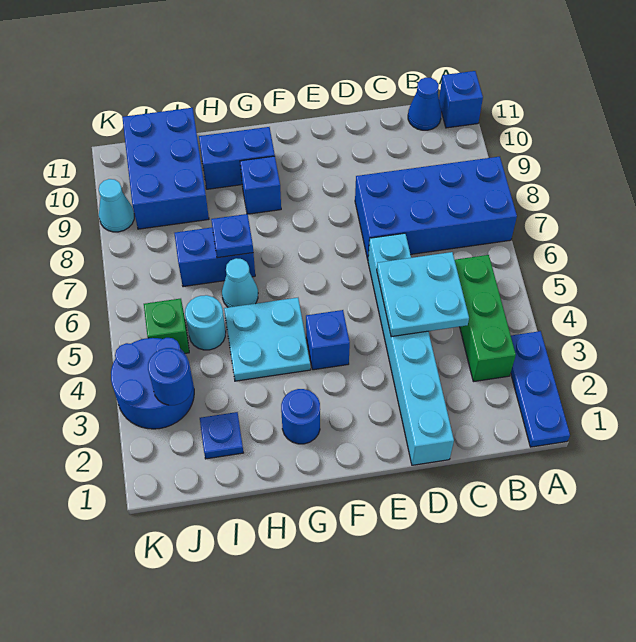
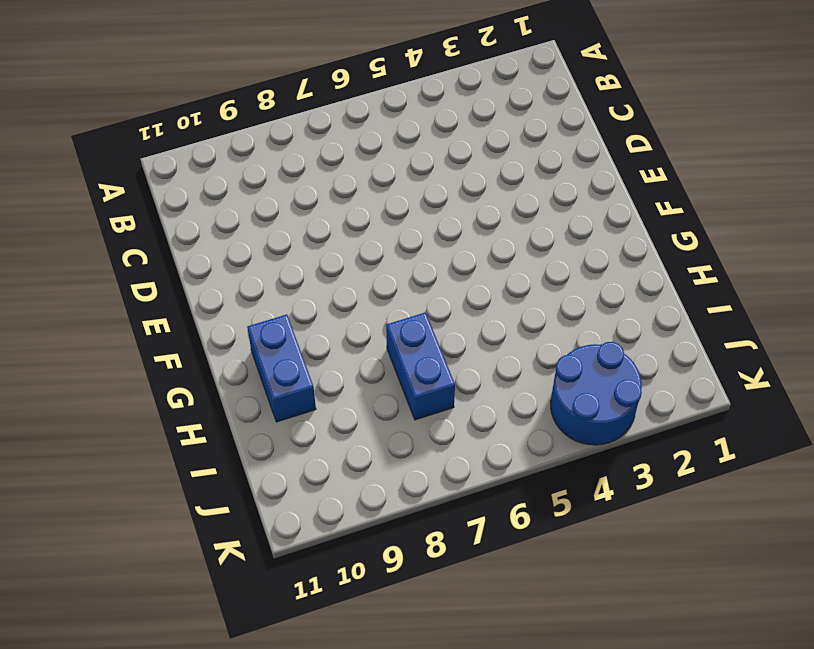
none -> blue 1x3 plate [511,331,570,447]
none -> blue 2x4 brick [355,157,517,259]
none -> blue 1x1 brick [439,71,483,128]

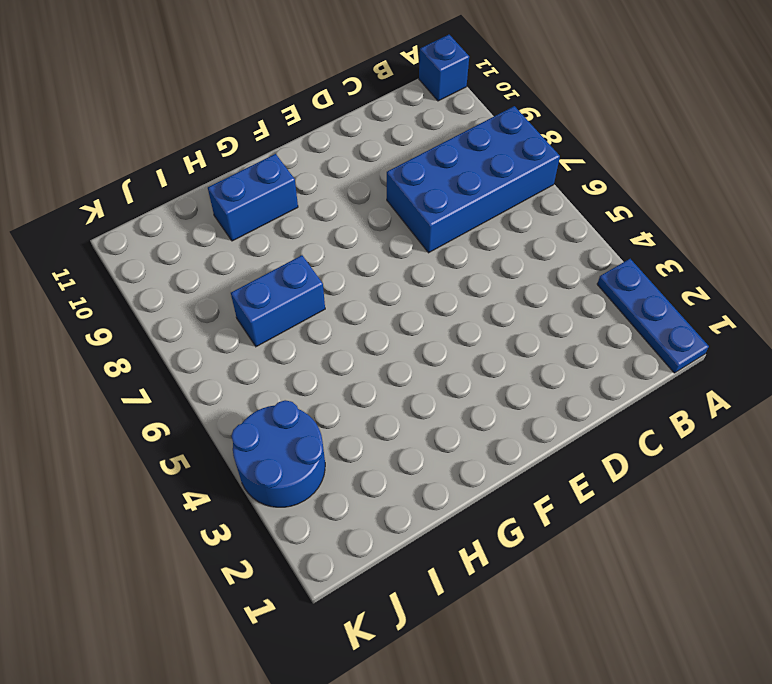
none -> green 1x3 brick [455,255,516,382]
none -> blue 1x1 cone [408,77,441,130]
none -> cyan 1x6 brick [368,233,454,465]

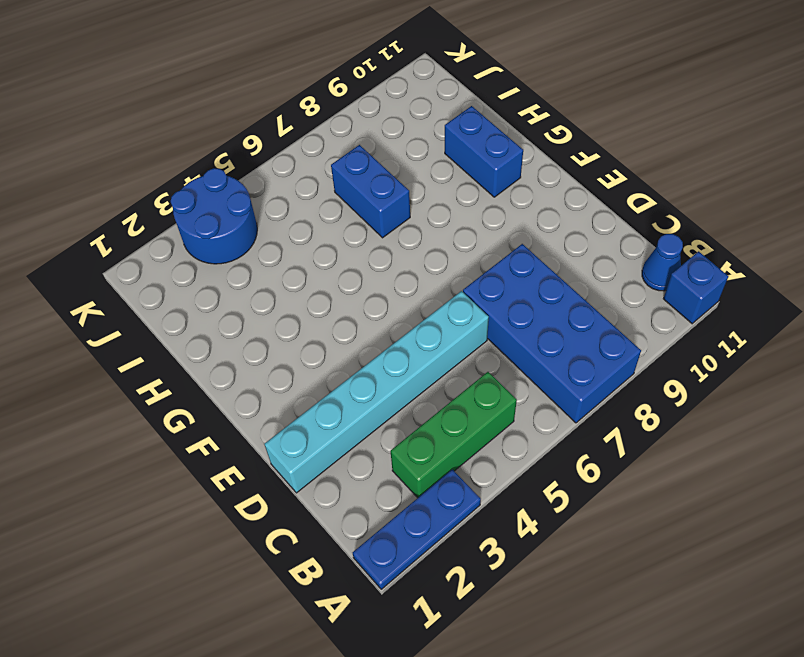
none -> blue 1x1 brick [306,310,350,370]
none -> blue 1x1 round brick [281,389,320,444]
none -> cyan 2x2 plate [224,298,310,381]

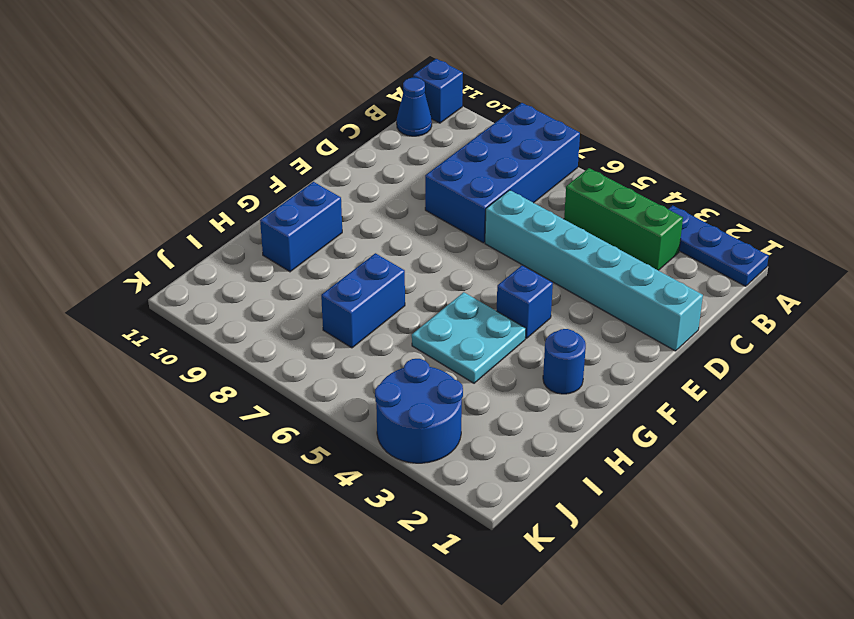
none -> blue 1x1 brick [240,156,281,214]
none -> cyan 1x1 cone [222,258,258,307]
none -> blue 1x1 plate [200,412,243,459]

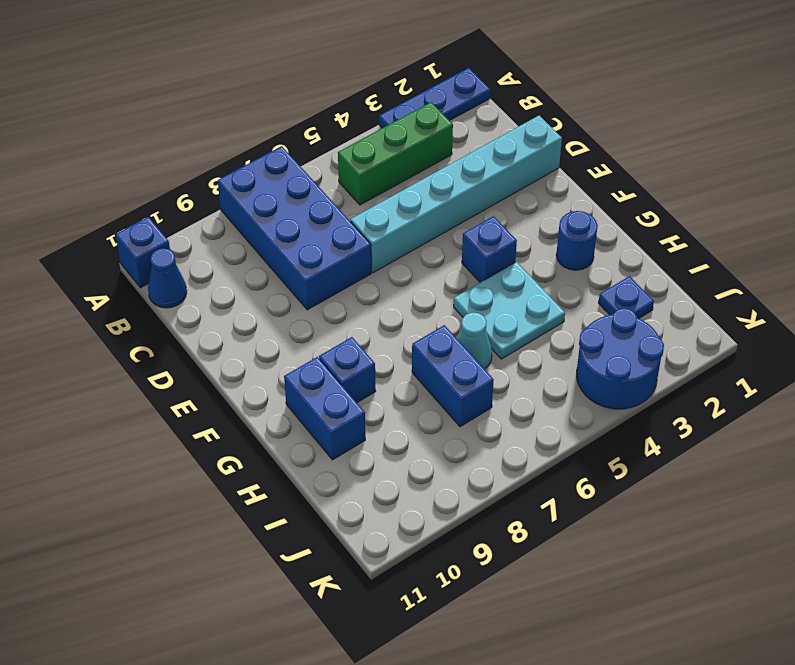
none -> cyan 1x1 round brick [185,295,226,350]
none -> blue 2x3 brick [122,108,209,229]
none -> green 1x1 brick [144,299,189,353]

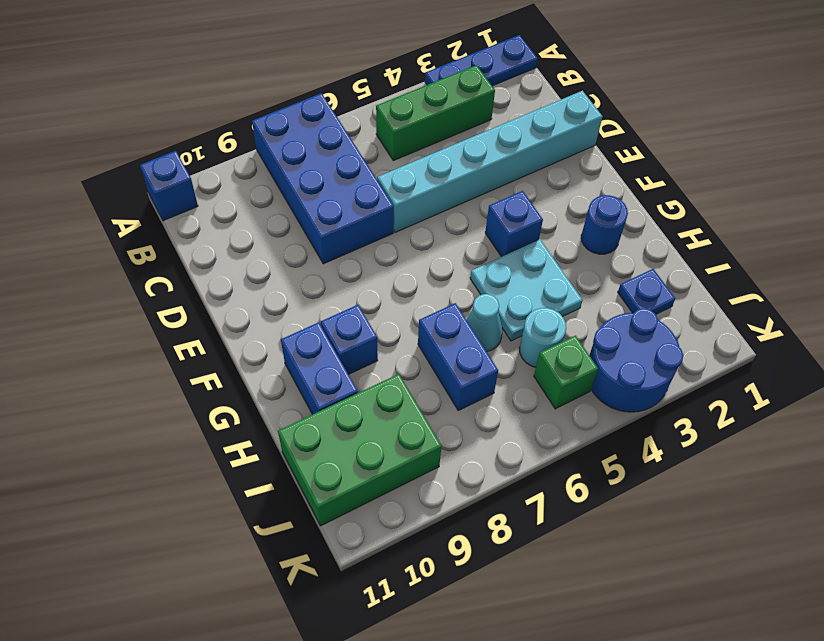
green 2x3 brick [278,374,441,526] -> blue 2x3 brick [122,108,209,229]
none -> blue 1x1 cone [408,77,441,130]
none -> cyan 1x1 cone [99,179,134,232]
none -> cyan 2x2 plate [377,252,469,337]

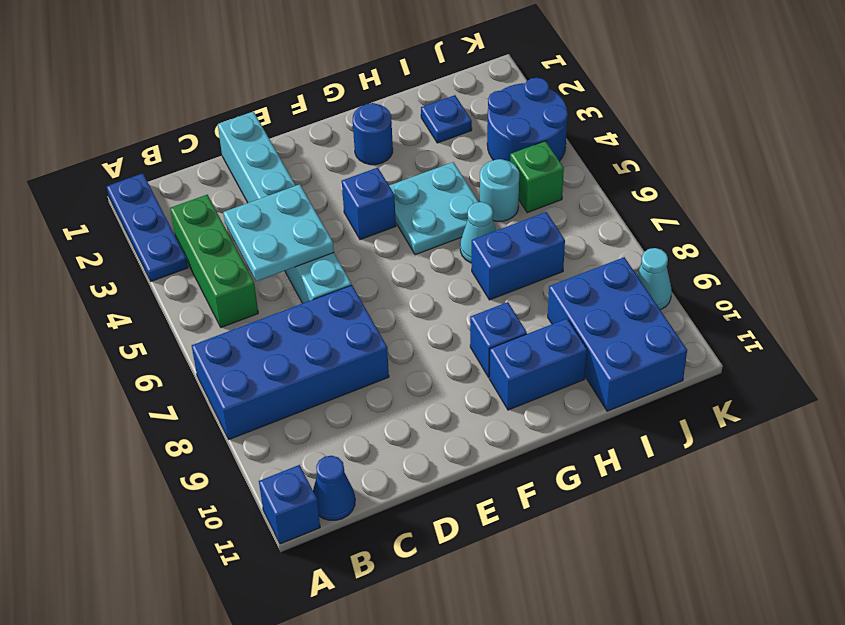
none -> blue 1x1 plate [211,214,253,258]
none -> blue 1x1 round brick [148,348,192,405]

